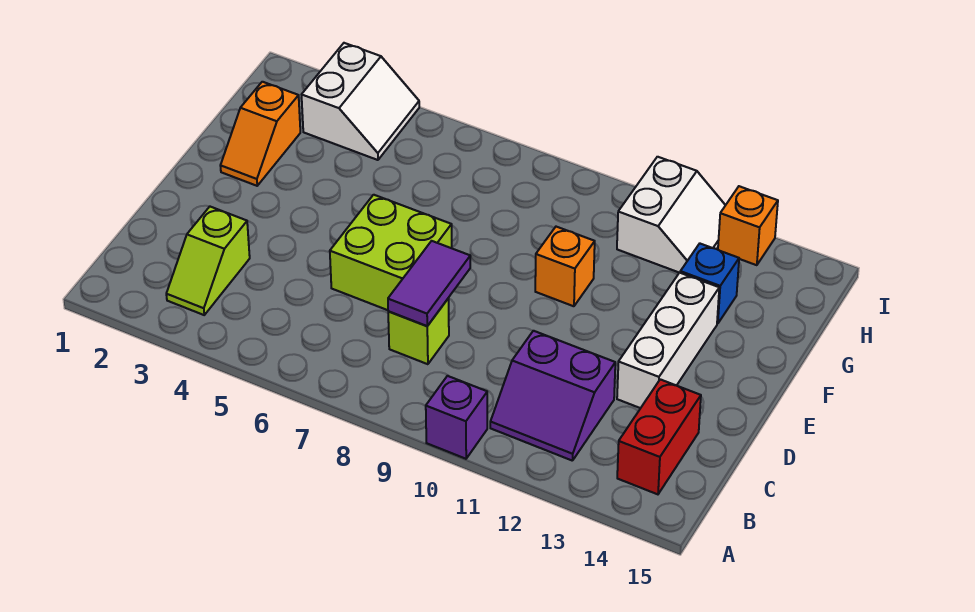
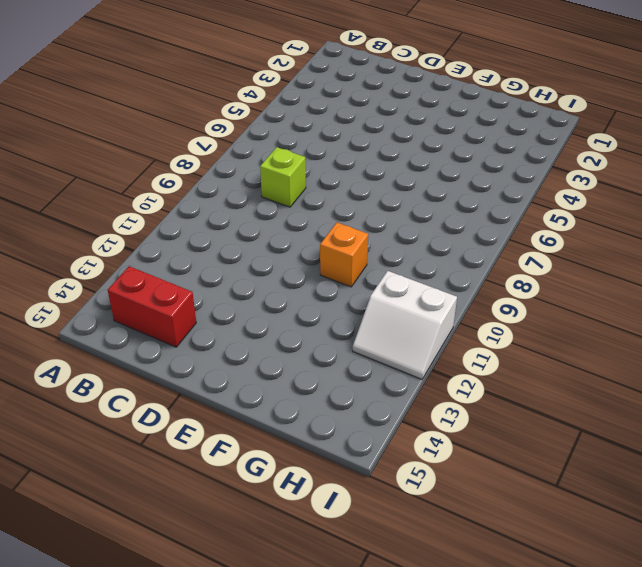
none -> purple 1x1 brick [426,376,487,459]
none -> lime 1x2 slope [166,207,250,315]
none -> purple 2x2 slope [490,331,615,461]

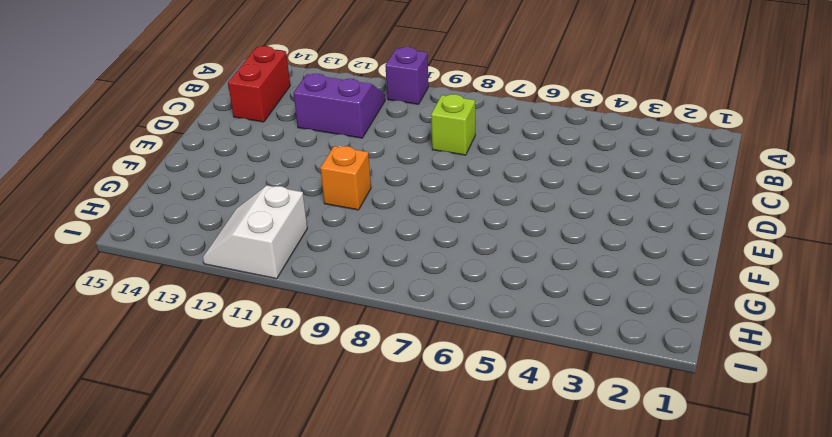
none -> lime 1x2 slope [166,207,250,315]
none -> lime 2x2 brick [330,195,452,310]
none -> white 1x3 brick [617,273,719,408]

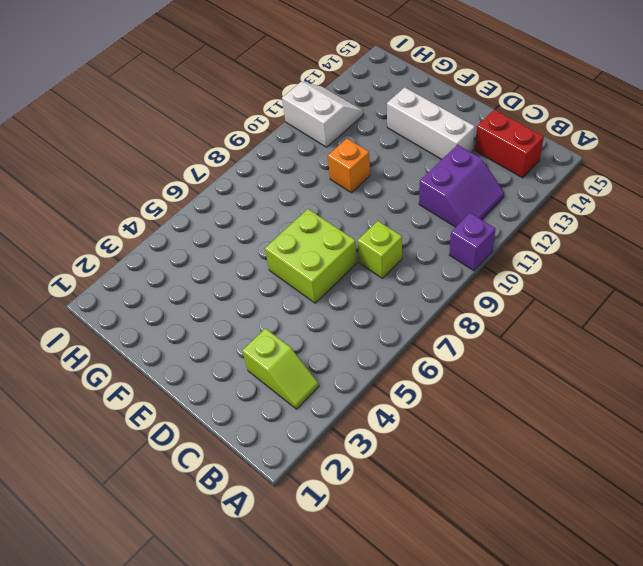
none -> orange 1x2 slope [220,82,300,186]
none -> blue 1x1 brick [680,244,739,324]
none -> white 2x2 slope [302,43,419,160]

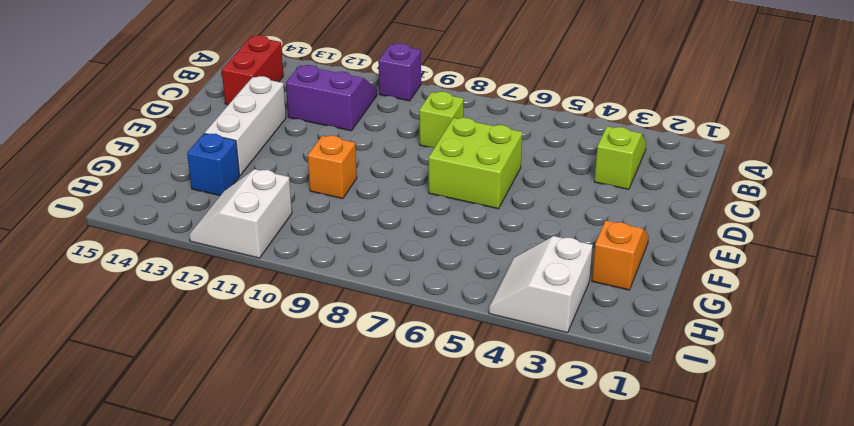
none -> orange 1x1 brick [718,186,778,265]
none -> purple 1x2 tile [388,241,470,326]

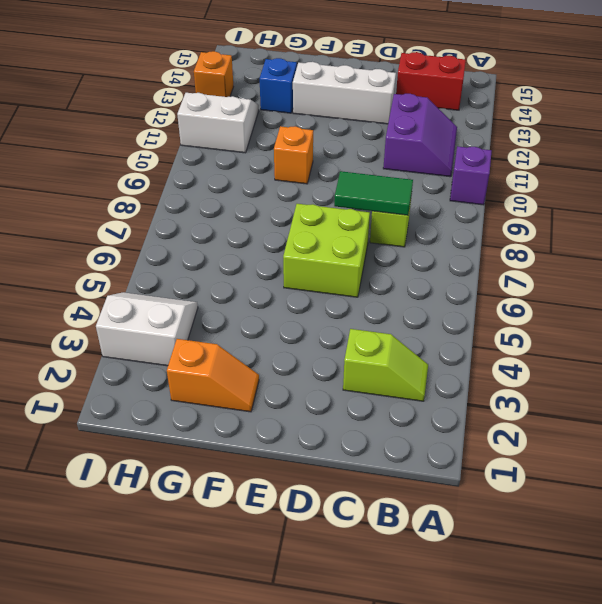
green 1x2 tile [334,171,413,215] -> purple 1x2 tile [388,241,470,326]

